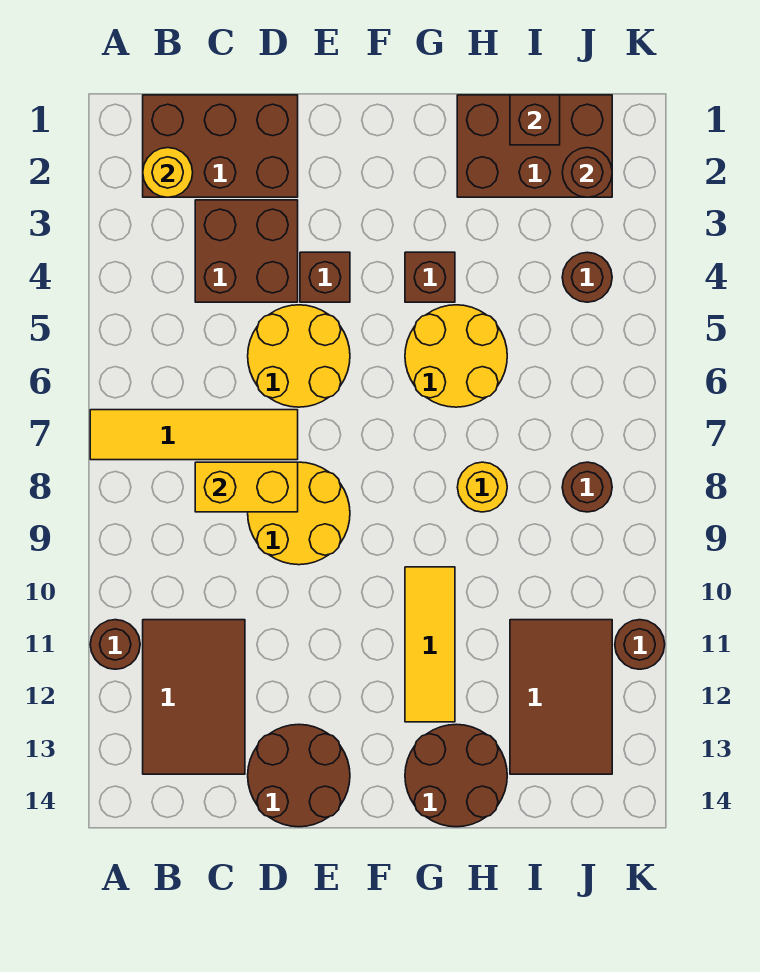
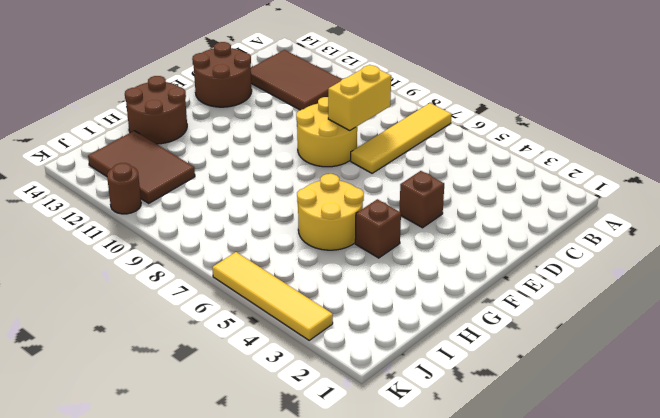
yellow 1x4 tile [212,252,333,340] -> none
none -> brown 1x1 round brick [90,620,140,669]
none -> brown 2x3 brick [143,95,298,197]
none -> brown 2x2 brick [195,200,298,302]

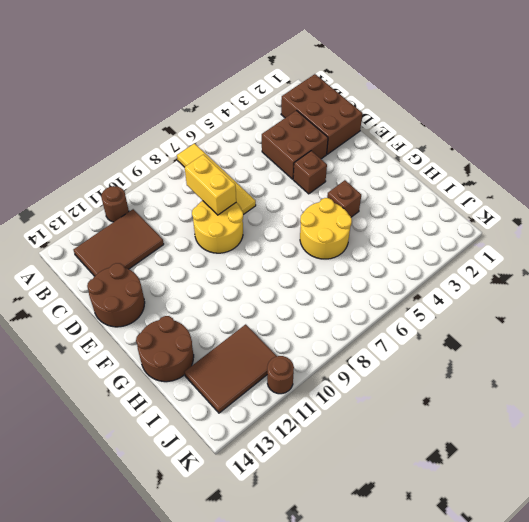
none -> yellow 2x2 round brick [248,305,350,407]
none -> yellow 1x3 tile [405,567,455,722]
none -> brown 2x3 brick [457,95,612,197]

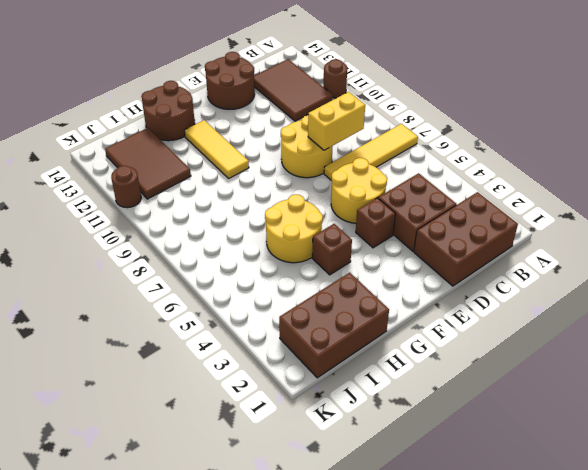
none -> yellow 1x1 round brick [457,462,507,512]
none -> brown 1x1 round brick [562,252,612,302]
none -> brown 1x1 round brick [562,462,612,512]

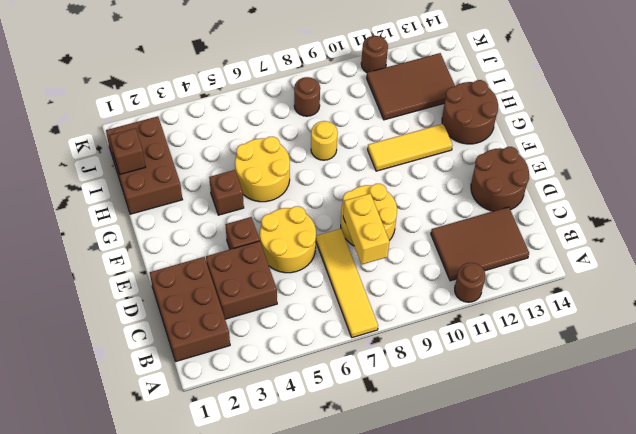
none -> brown 1x1 round brick [562,252,612,302]
none -> yellow 1x1 round brick [143,148,193,197]
none -> brown 1x1 round brick [562,148,612,197]

